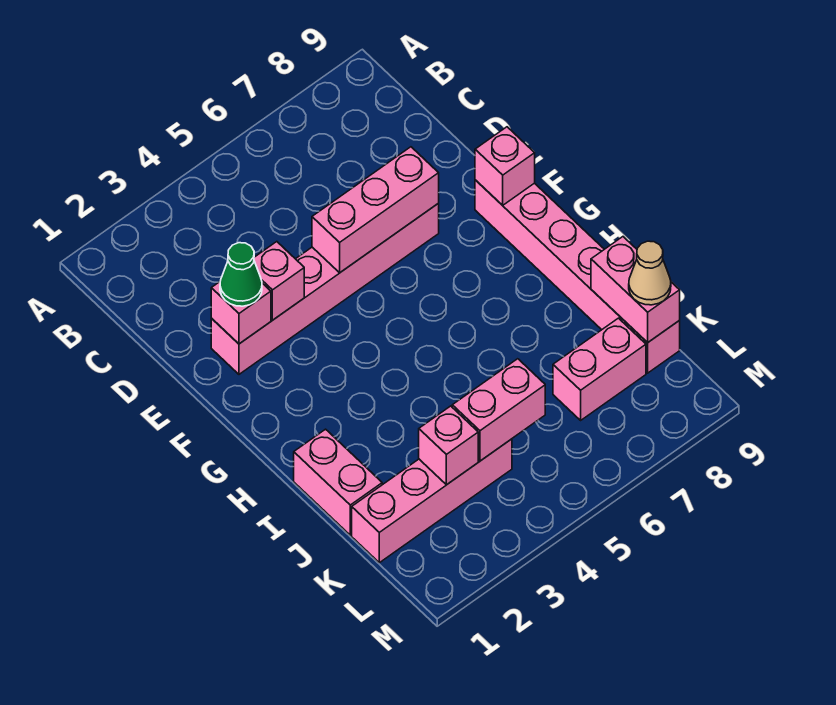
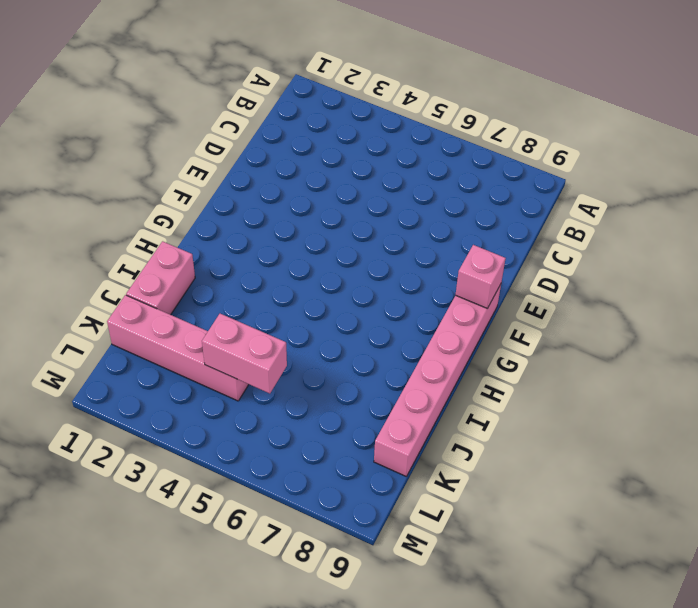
none -> pink 1x6 brick [211,204,439,374]
none -> pink 1x2 brick [553,318,646,420]
none -> pink 1x1 brick [211,282,271,344]

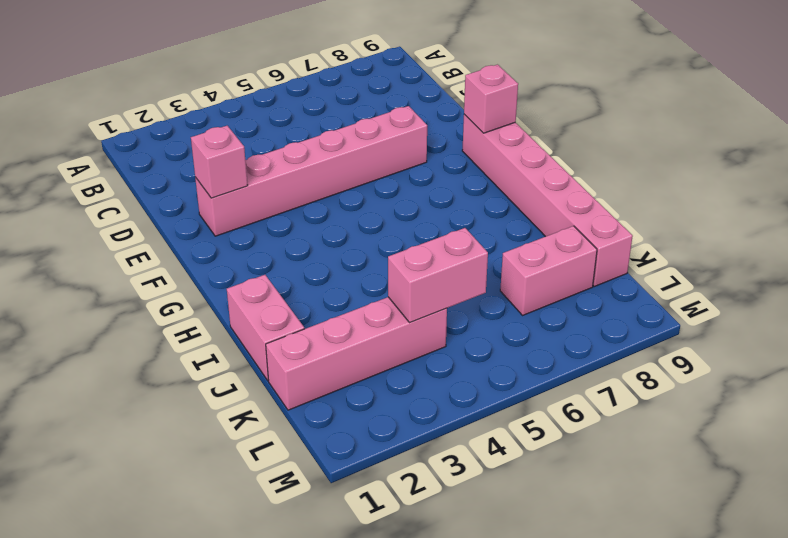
none -> pink 1x1 brick [254,242,304,320]
none -> pink 1x3 brick [312,147,439,273]
none -> pink 1x2 brick [591,237,680,343]

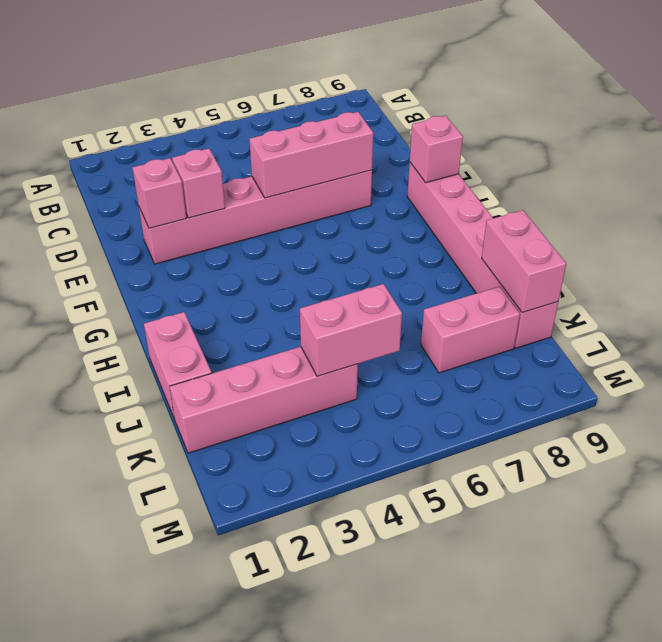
none -> pink 1x1 brick [419,406,478,485]
none -> green 1x1 cone [220,243,262,306]
none -> tan 1x1 cone [629,241,671,305]

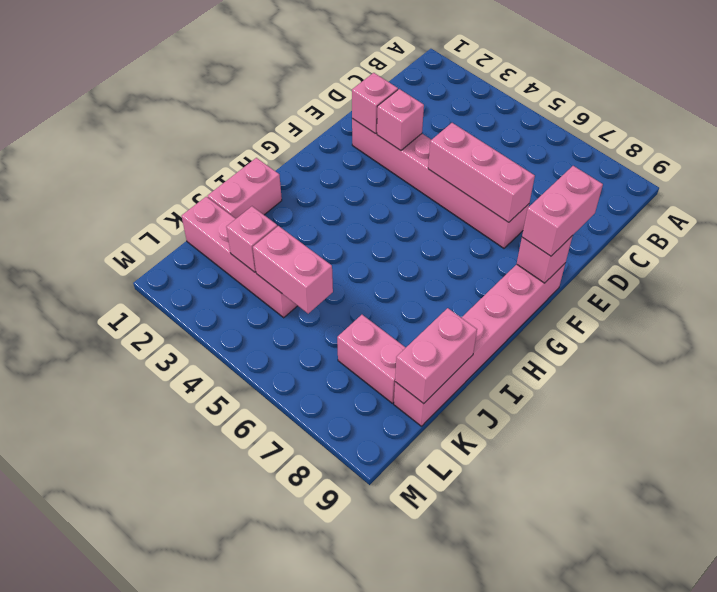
pink 1x2 brick [522,166,603,256] -> none
none -> green 1x1 cone [220,243,262,306]
none -> tan 1x1 cone [629,241,671,305]

